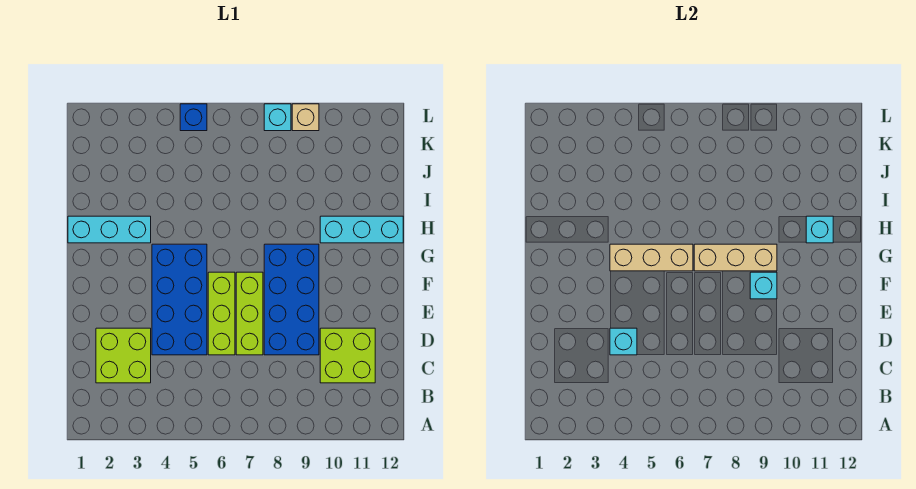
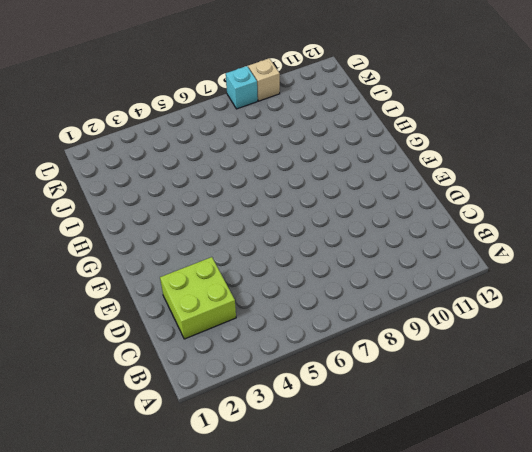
none -> lime 2x2 brick [320,328,375,383]
none -> blue 2x4 brick [152,244,207,355]
none -> lime 1x3 brick [208,272,235,355]

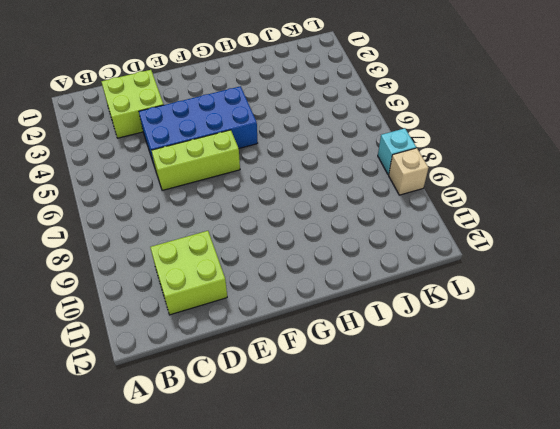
none -> lime 1x3 brick [236,272,263,355]
none -> blue 2x4 brick [264,244,319,355]
none -> cyan 1x3 brick [68,216,151,243]

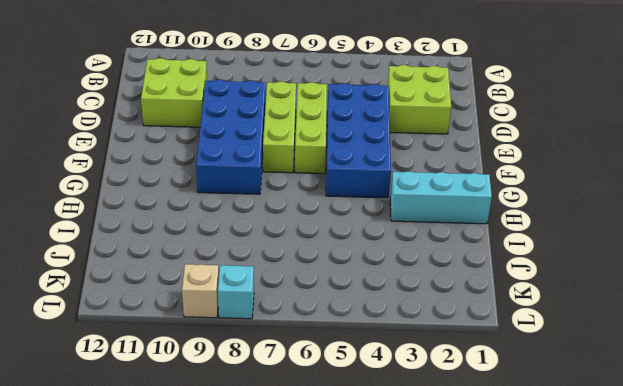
none -> cyan 1x3 brick [320,216,403,243]
none -> blue 1x1 brick [180,104,207,131]
none -> cyan 1x1 brick [610,328,637,355]

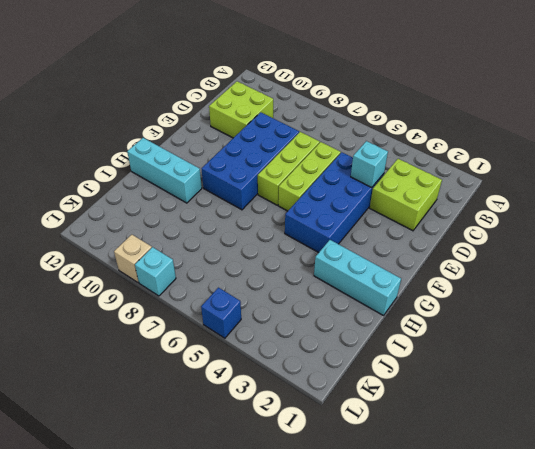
none -> cyan 1x1 brick [750,272,777,299]
none -> tan 1x3 brick [610,244,693,271]
none -> tan 1x3 brick [694,244,777,271]

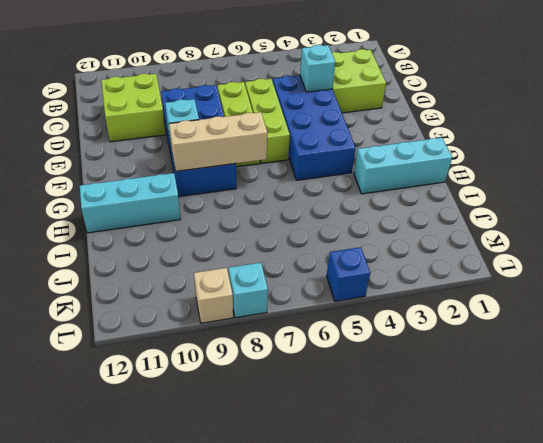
none -> tan 1x3 brick [610,244,693,271]
none -> cyan 1x1 brick [806,216,833,243]

